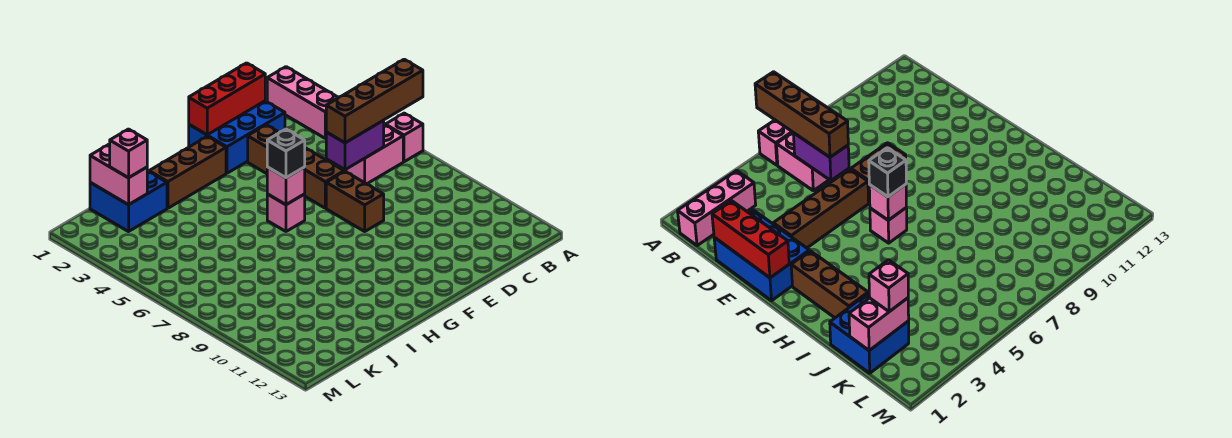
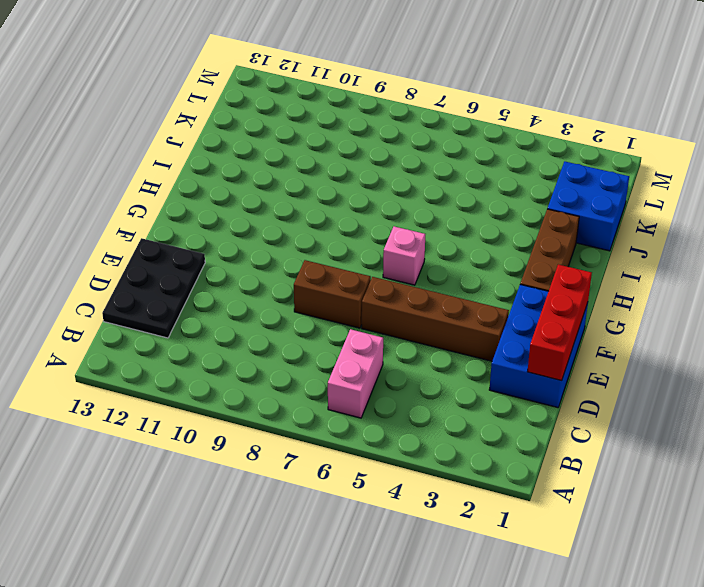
black 2x3 plate [102,238,205,338] -> none
none -> pink 1x1 brick [385,113,423,162]
none -> pink 1x3 brick [267,67,338,138]
none -> purple 1x2 brick [326,120,384,170]

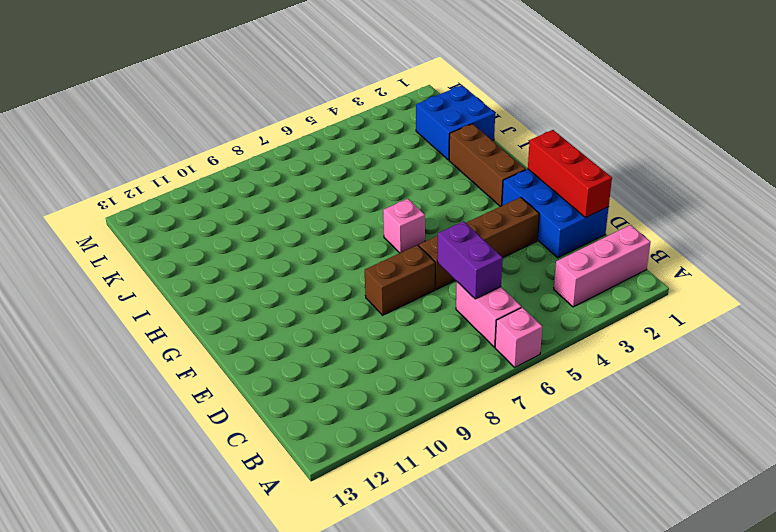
none -> pink 1x1 brick [267,167,305,205]
none -> pink 1x2 brick [90,144,147,205]
none -> brown 1x4 brick [326,59,423,143]

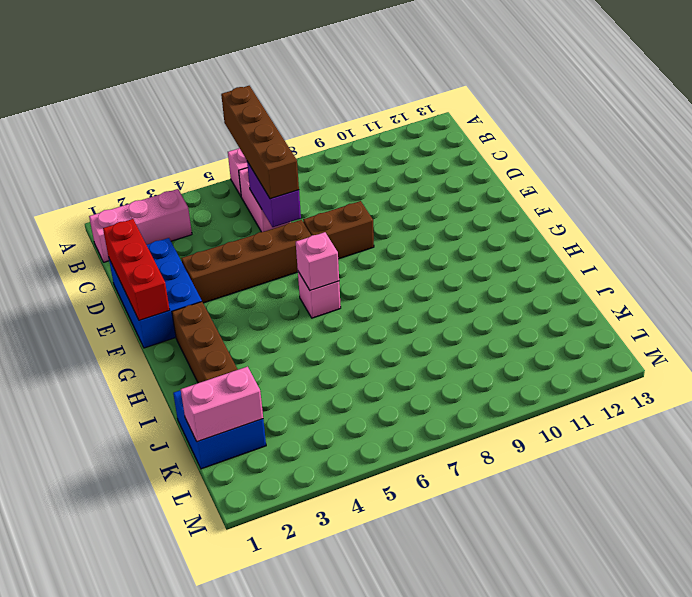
none -> black 1x1 brick [267,129,305,178]
none -> pink 1x1 brick [110,129,147,178]

